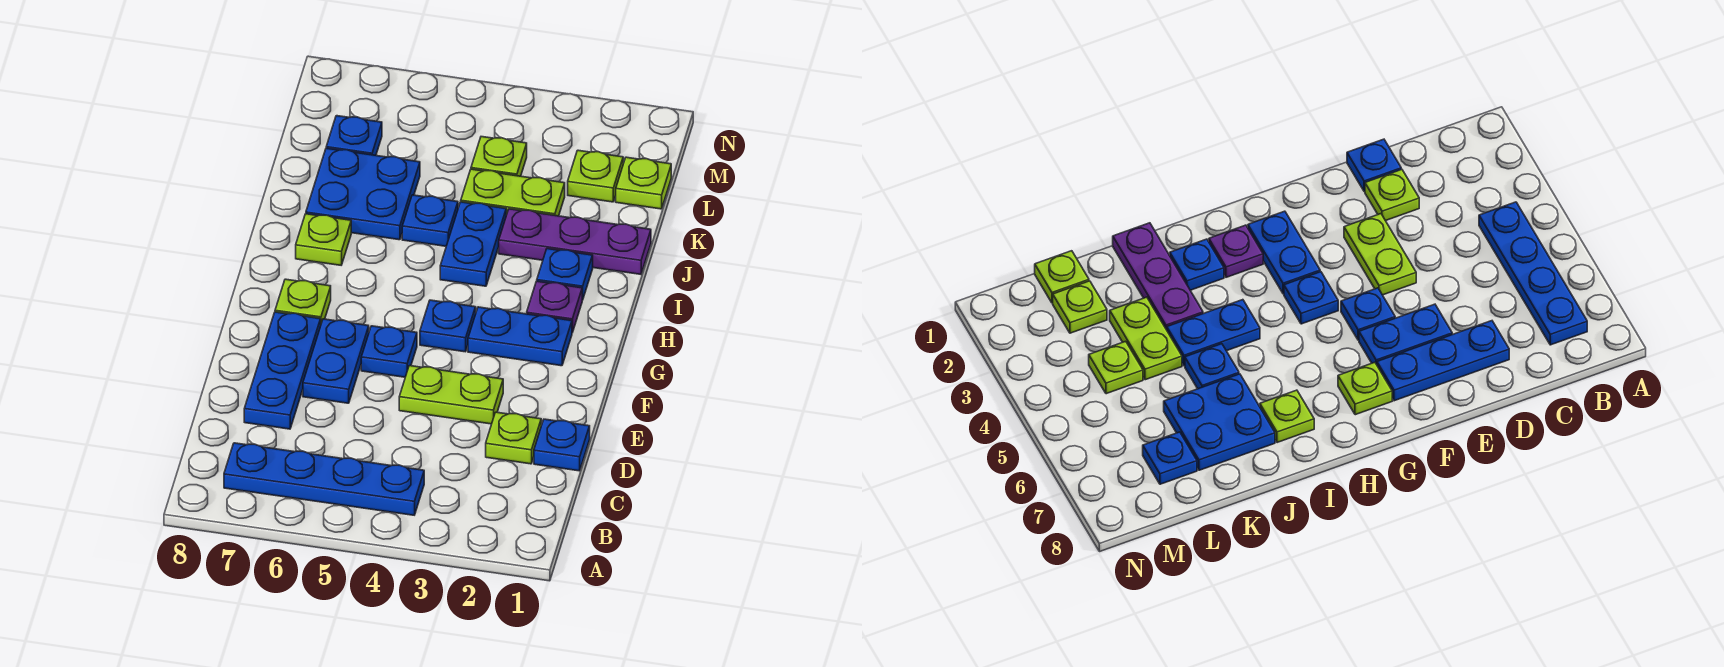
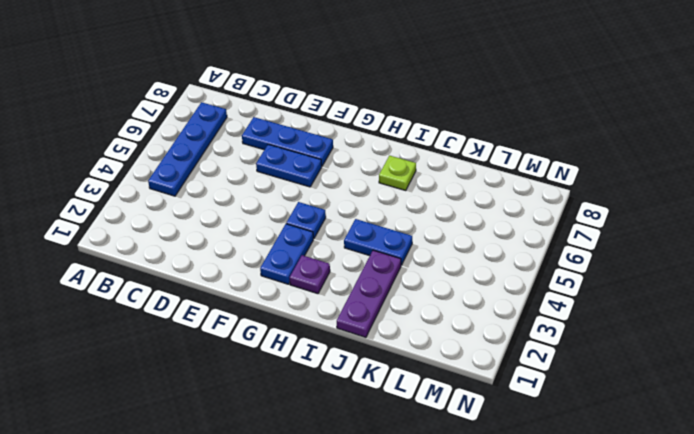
none -> blue 1x1 plate [534,419,590,471]
none -> lime 1x1 plate [486,412,541,464]
none -> lime 1x2 plate [399,366,503,424]

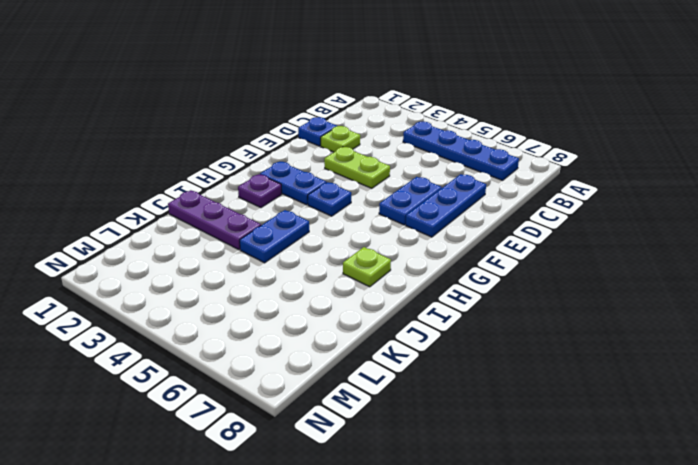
none -> blue 1x1 plate [361,326,417,377]
none -> lime 1x1 plate [275,279,331,323]
none -> blue 1x1 plate [537,249,593,300]

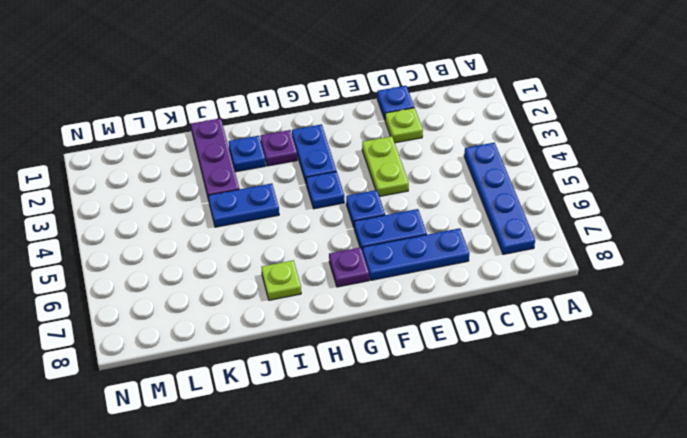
purple 1x1 plate [329,247,369,287] -> lime 1x1 plate [275,279,331,323]
none -> blue 1x1 plate [402,195,458,246]
none -> blue 2x2 plate [306,148,420,240]
none -> lime 1x2 plate [461,169,565,216]

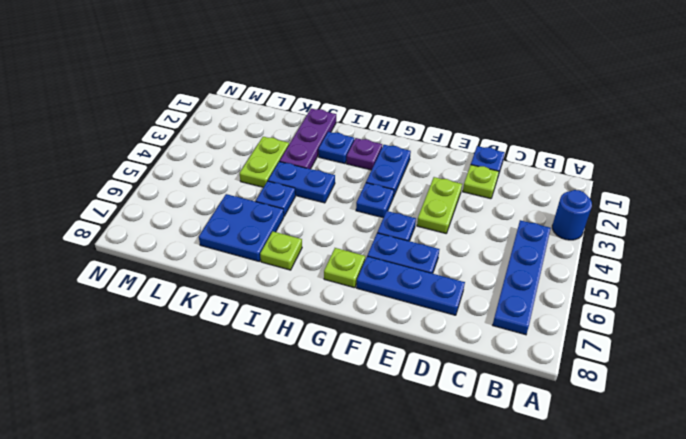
blue 1x1 round brick [552,190,592,240] -> none
none -> lime 1x1 plate [616,157,671,209]
none -> lime 1x1 plate [568,150,623,202]
none -> lime 1x1 plate [471,137,527,176]

